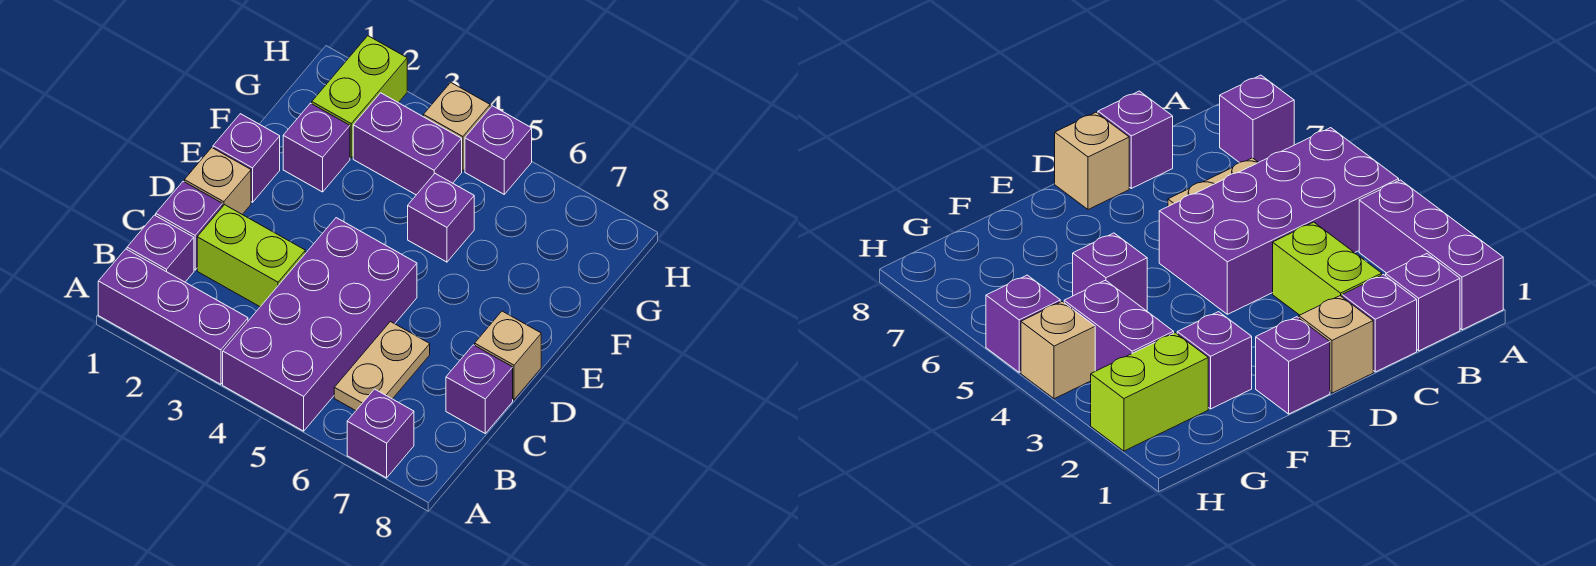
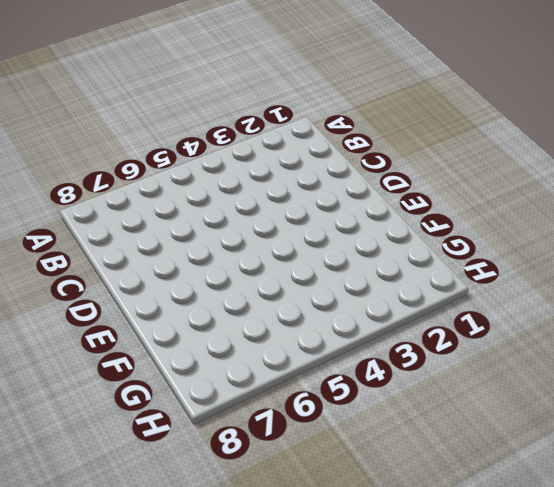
none -> purple 1x3 brick [98,249,248,384]
none -> purple 2x4 brick [223,218,417,431]
none -> purple 1x1 brick [347,389,414,478]

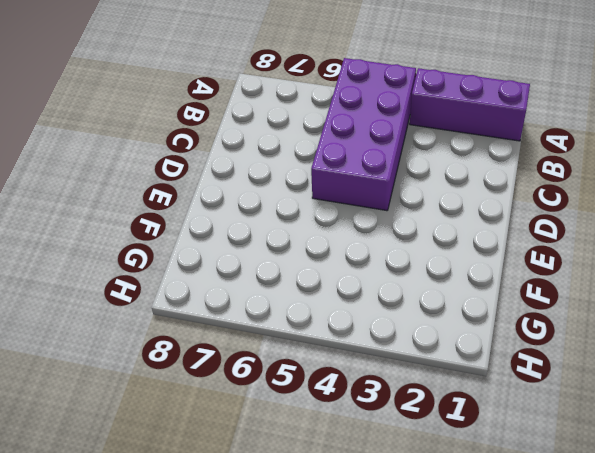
none -> purple 1x1 brick [347,389,414,478]
none -> purple 1x1 brick [127,215,194,282]
none -> tan 1x2 plate [334,322,430,411]

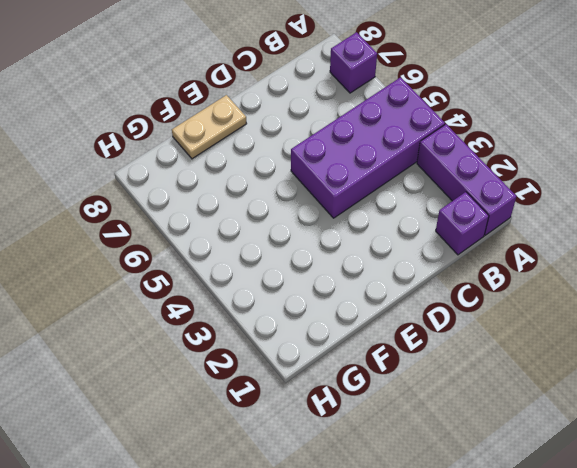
tan 1x2 plate [172,95,247,159] -> tan 1x2 plate moved to [334,322,430,411]
none -> purple 1x1 brick [156,181,222,270]
none -> lime 1x2 brick [197,205,305,307]
none -> purple 1x1 brick [446,345,513,433]

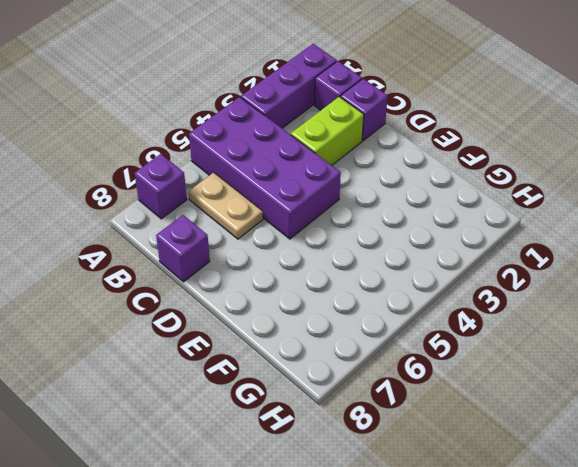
none -> tan 1x1 brick [184,148,251,215]
none -> tan 1x1 brick [475,311,541,400]
none -> purple 1x1 brick [213,114,280,202]

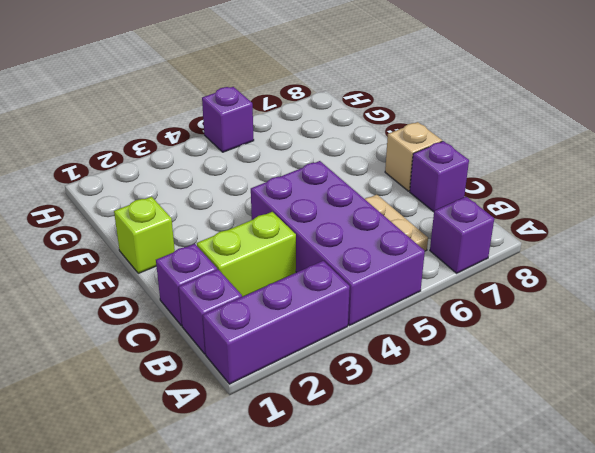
lime 1x1 brick [114,197,175,273] -> purple 1x1 brick [213,114,280,202]
none -> tan 1x1 brick [184,148,251,215]
none -> purple 1x1 brick [283,103,350,192]
none -> purple 1x1 brick [408,174,474,262]

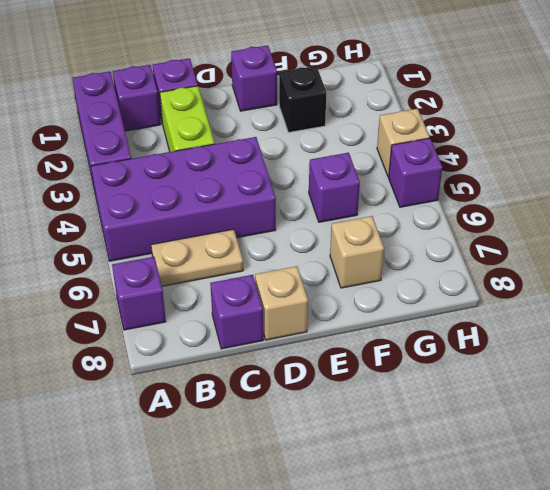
black 1x1 brick [279,66,327,132] -> purple 1x1 brick [283,103,350,192]
tan 1x1 brick [330,216,384,288] -> tan 1x1 brick moved to [184,148,251,215]
none -> lime 1x2 brick [312,36,407,158]
none -> purple 1x2 brick [353,93,462,195]

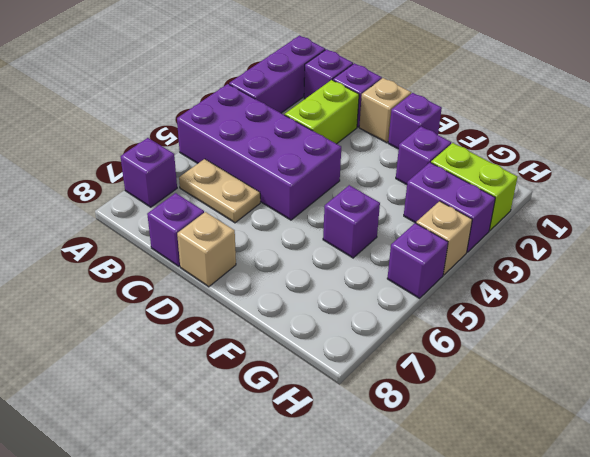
purple 1x2 brick [404,163,495,252] -> purple 1x2 brick turned to [353,93,462,195]

